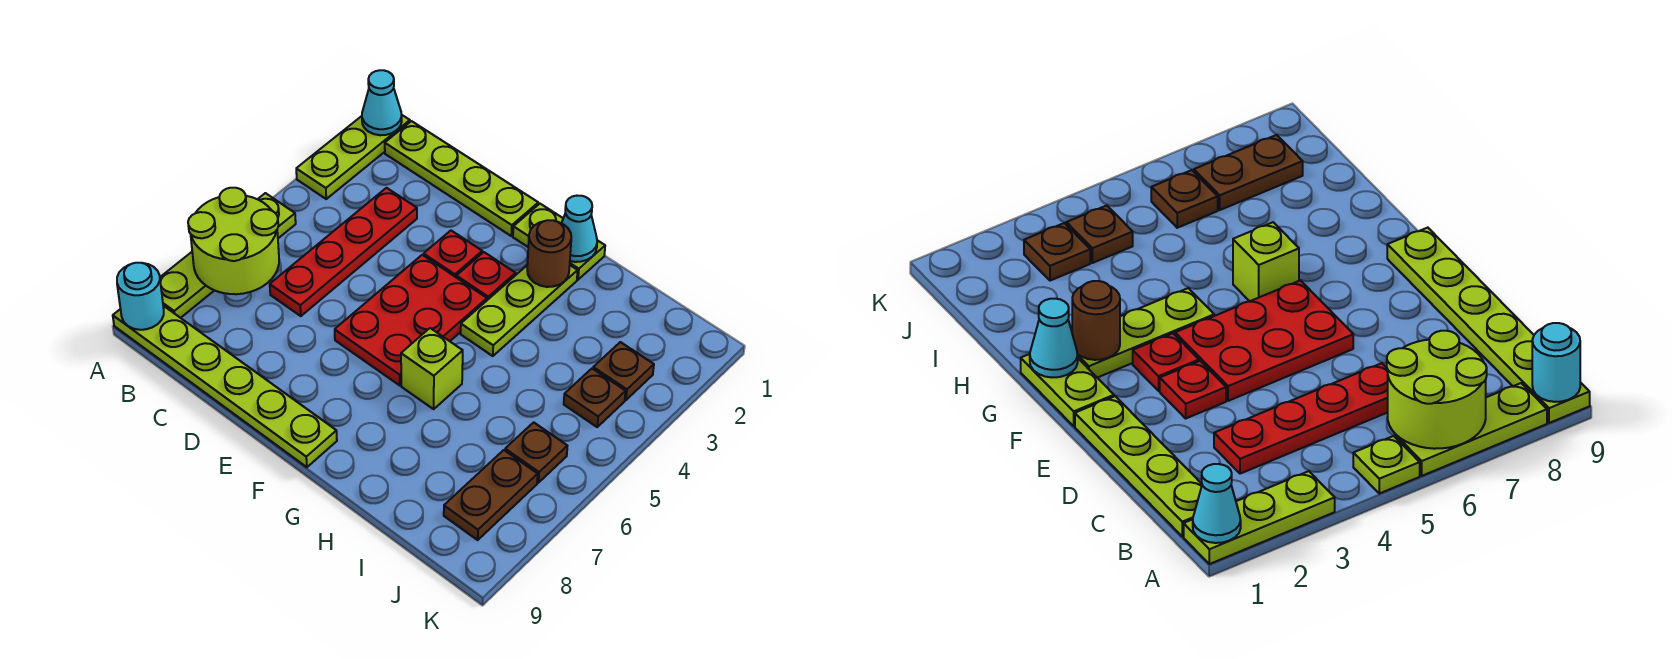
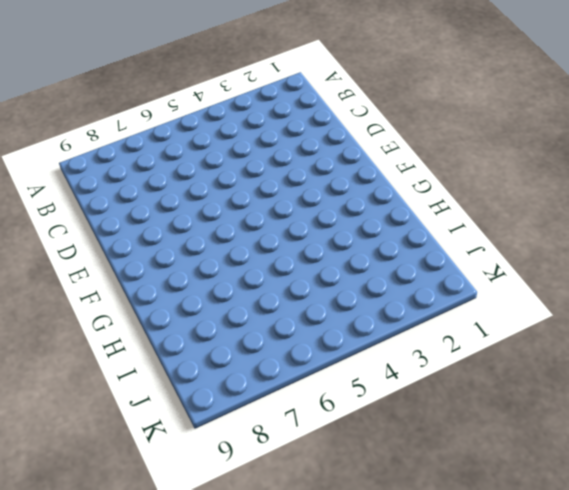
none -> lime 1x3 plate [296,115,410,199]
none -> lime 1x1 plate [258,193,296,238]
none -> lime 1x3 plate [160,252,214,318]

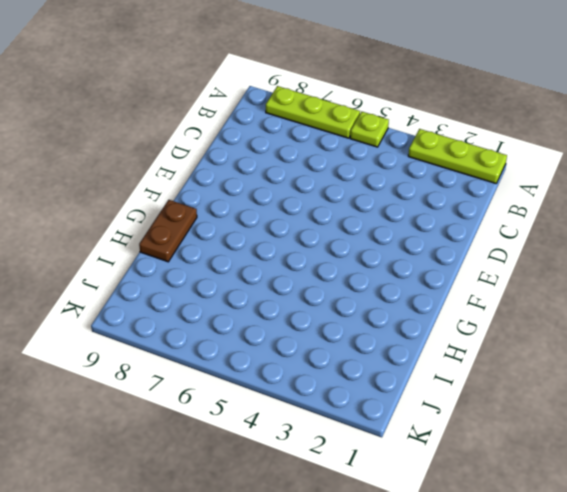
brown 1x2 plate [139,200,197,262] -> brown 1x2 plate turned to [444,450,538,540]
none -> lime 1x6 plate [113,306,337,467]
none -> lime 1x4 plate [385,121,538,236]
none -> red 1x4 plate [270,188,417,316]

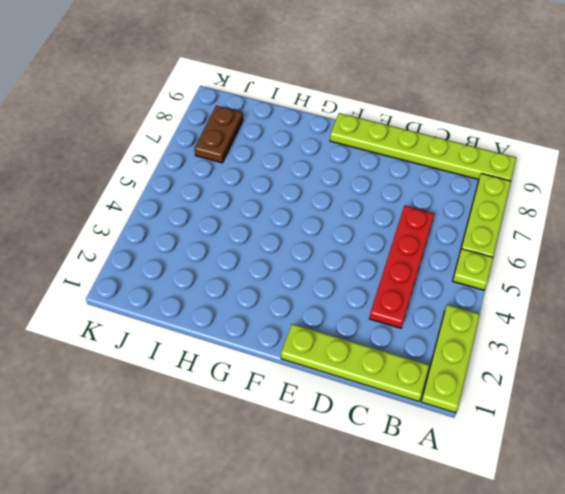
none -> red 1x1 plate [424,231,482,278]
none -> red 2x3 plate [335,255,487,385]
none -> lime 1x2 plate [513,204,605,280]

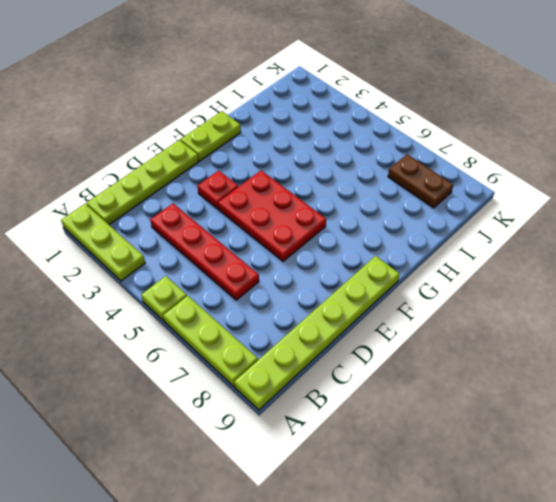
none -> red 1x1 plate [457,252,516,300]
none -> lime 1x3 plate [461,265,578,356]
none -> lime 1x1 brick [401,328,463,409]

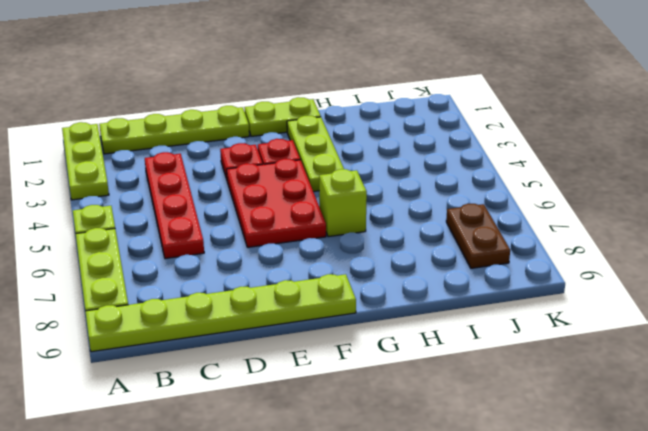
none -> brown 1x1 plate [593,342,654,400]
none -> brown 1x1 plate [564,369,626,427]
none -> brown 1x1 plate [505,422,567,483]

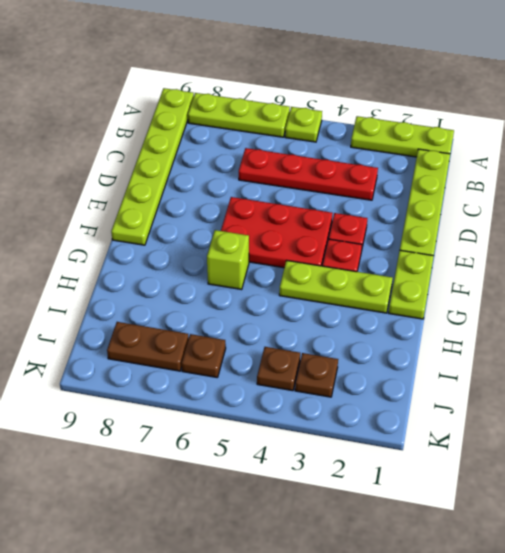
none -> cyan 1x1 cone [362,70,402,135]
none -> lime 2x2 round brick [188,188,279,294]
none -> cyan 1x1 round brick [117,263,164,330]

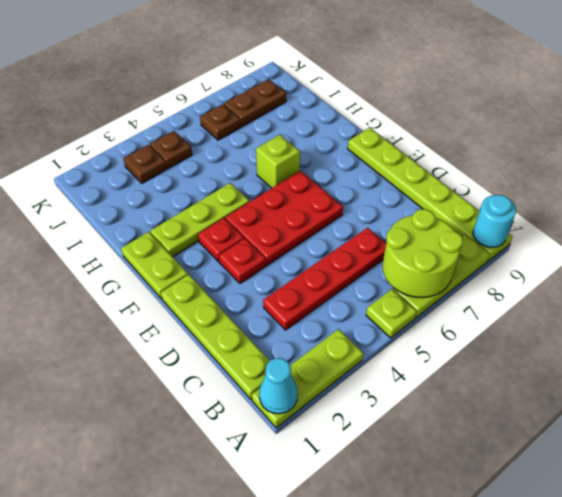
none -> cyan 1x1 cone [562,196,597,262]
none -> brown 1x1 round brick [527,220,571,287]

